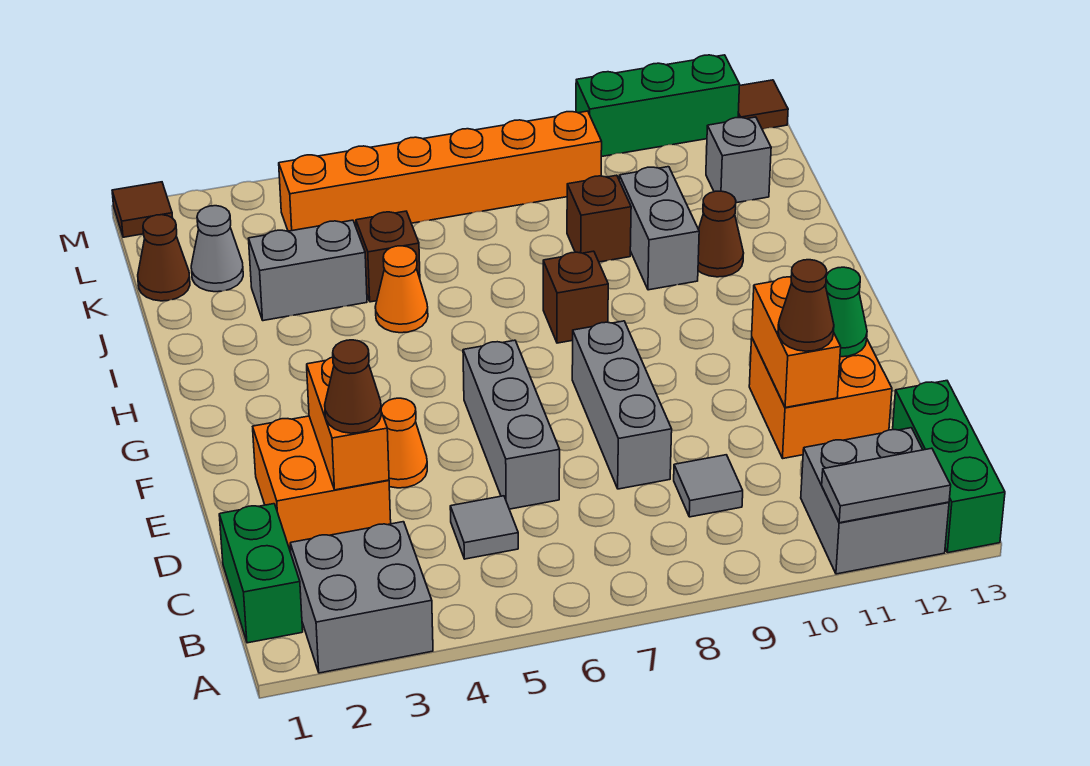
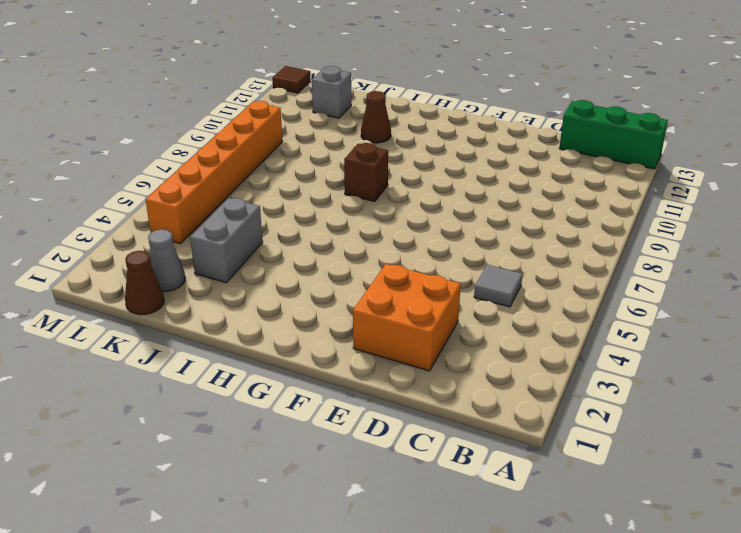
none -> grey 2x2 brick [290,522,433,673]
none -> grey 2x2 brick [801,428,949,574]
none -> green 1x2 brick [219,504,303,643]
none -> grey 1x1 tile [674,455,743,517]

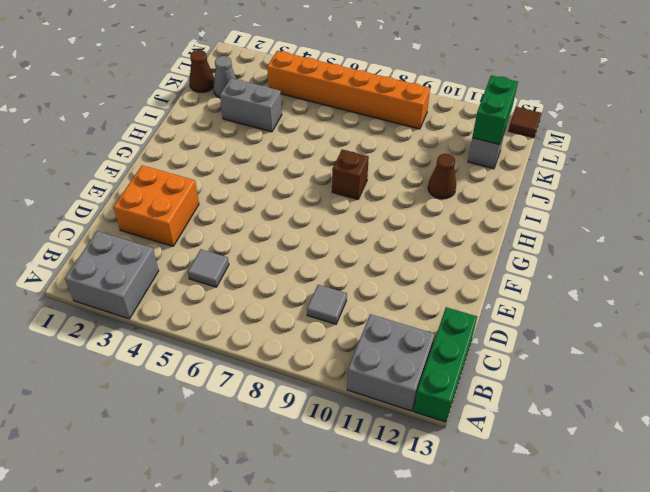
green 1x2 brick [472,75,518,145] -> green 1x2 brick moved to [219,504,303,643]
none -> grey 1x3 brick [463,340,560,509]
none -> grey 1x3 brick [572,321,672,489]
none -> orange 2x2 brick [749,339,892,458]
none -> orange 1x1 cone [381,398,427,488]

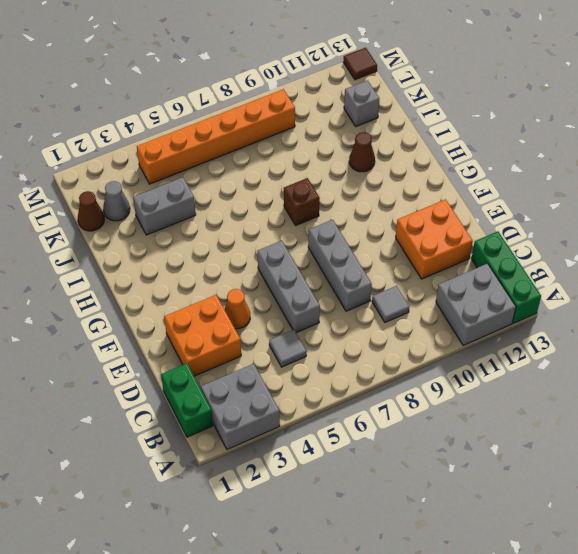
none -> orange 1x1 cone [375,246,428,333]
none -> grey 1x2 brick [619,167,699,290]
none -> brown 1x1 brick [356,211,420,302]
none -> brown 1x1 brick [567,175,631,262]

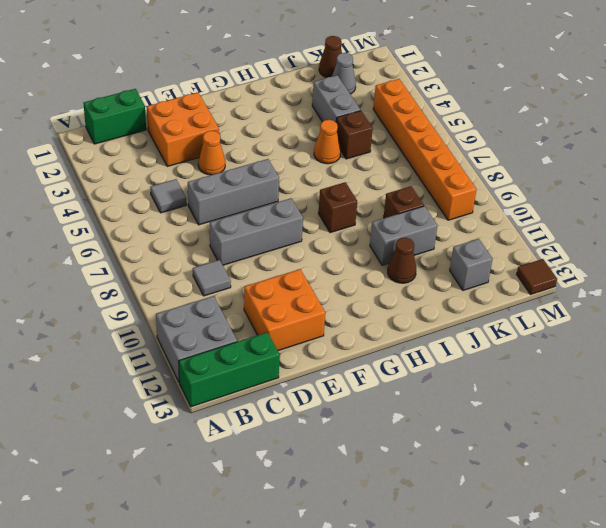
none -> grey 2x2 brick [290,522,433,673]
none -> brown 1x1 tile [112,182,173,237]
none -> green 1x3 brick [576,55,740,157]
none -> grey 1x2 tile [822,448,951,523]

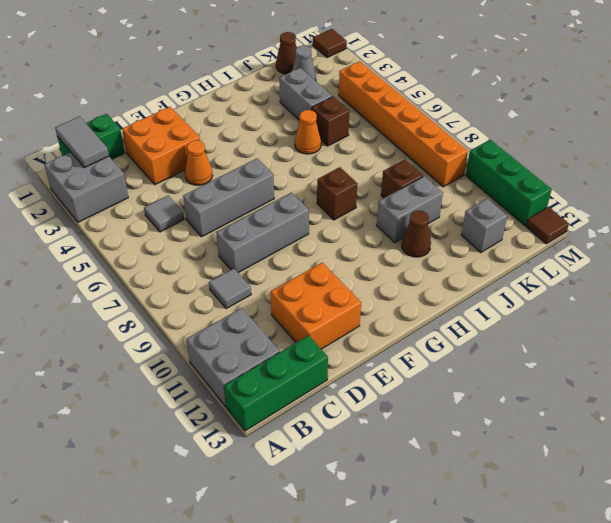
grey 1x2 tile [55,117,109,168] -> grey 1x2 tile moved to [822,448,951,523]
none -> orange 1x2 brick [307,357,389,490]
none -> orange 1x2 brick [752,277,841,408]
none -> green 1x1 cone [826,267,867,357]
none -> brown 1x1 cone [325,340,381,433]

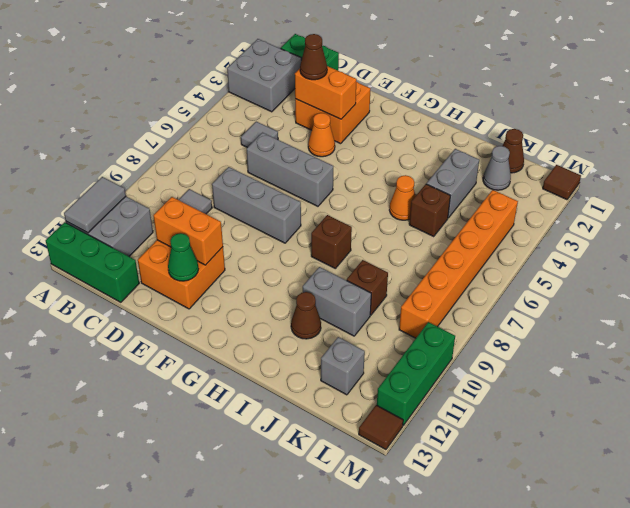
none -> brown 1x1 cone [778,260,834,351]

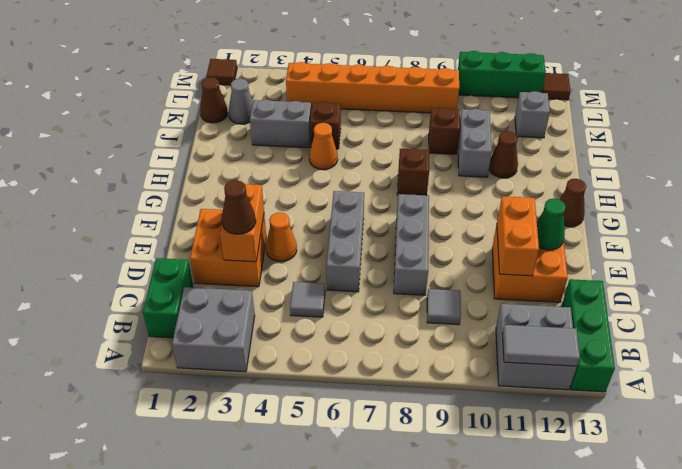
brown 1x1 cone [559,179,586,227] -> brown 1x1 cone moved to [778,260,834,351]

